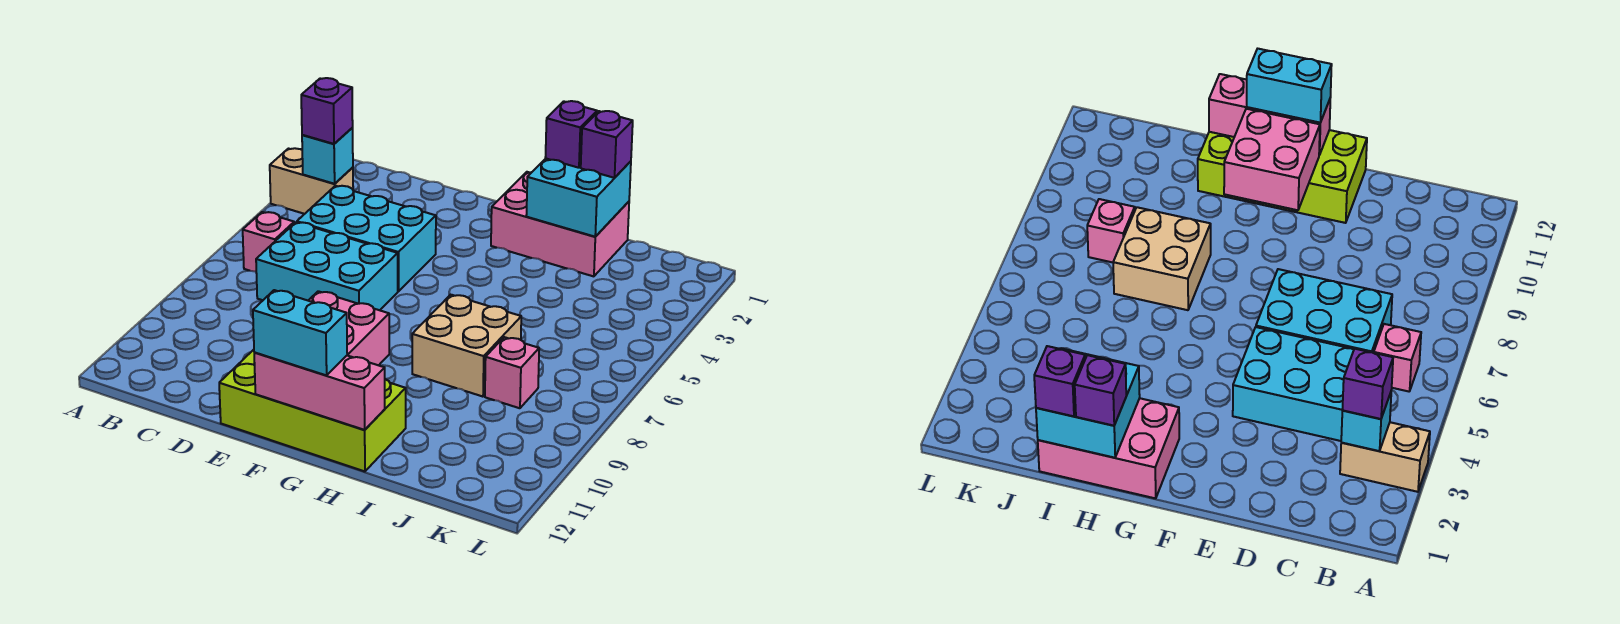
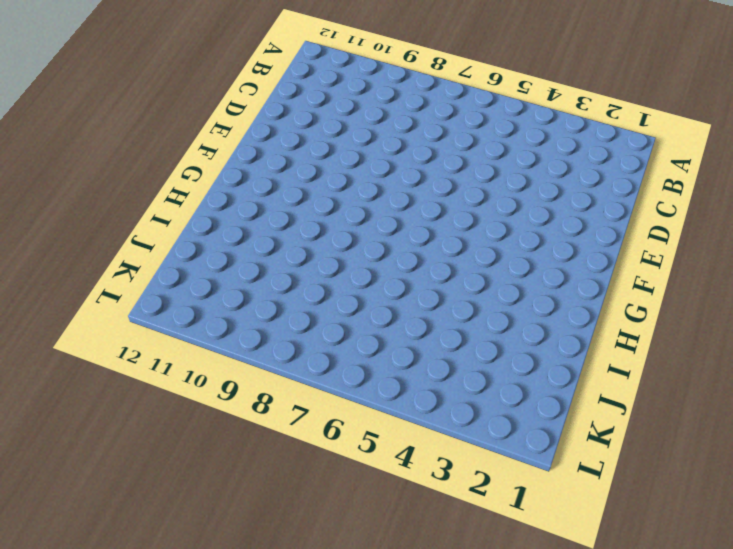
none -> tan 1x2 brick [270,148,353,214]
none -> pink 1x1 brick [243,212,294,272]
none -> cyan 2x3 brick [297,186,436,291]

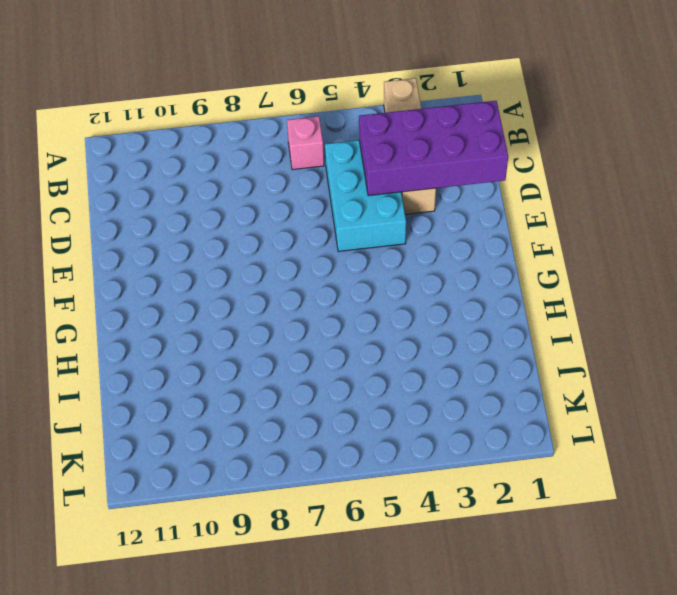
tan 1x4 brick [384,78,436,214] -> tan 1x2 brick [270,148,353,214]
purple 2x4 brick [359,101,508,196] -> none
none -> cyan 2x3 brick [256,222,398,310]
none -> lime 2x4 brick [219,350,406,471]
none -> pink 2x3 brick [491,172,629,276]

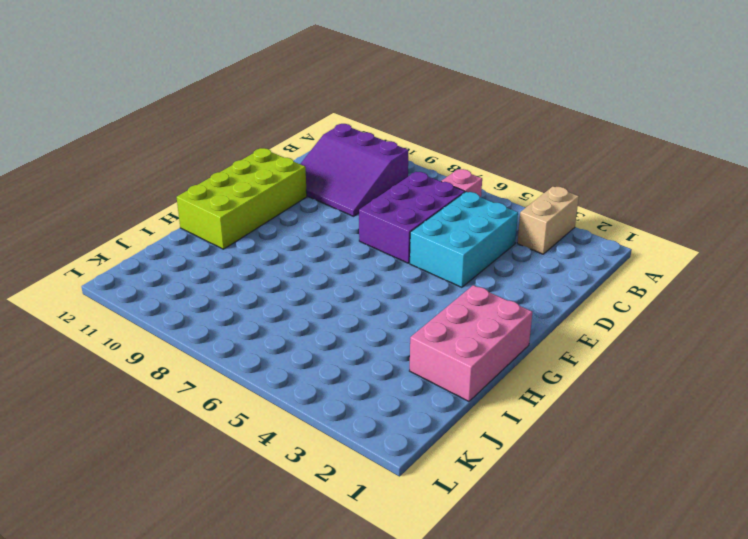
purple 3x3 slope [301,124,408,216] -> none
purple 2x3 brick [359,172,465,263] -> cyan 2x3 brick [256,222,398,310]
none -> tan 2x2 brick [412,295,521,397]
none -> pink 1x1 brick [485,337,539,408]
none -> cyan 1x1 brick [302,128,353,184]

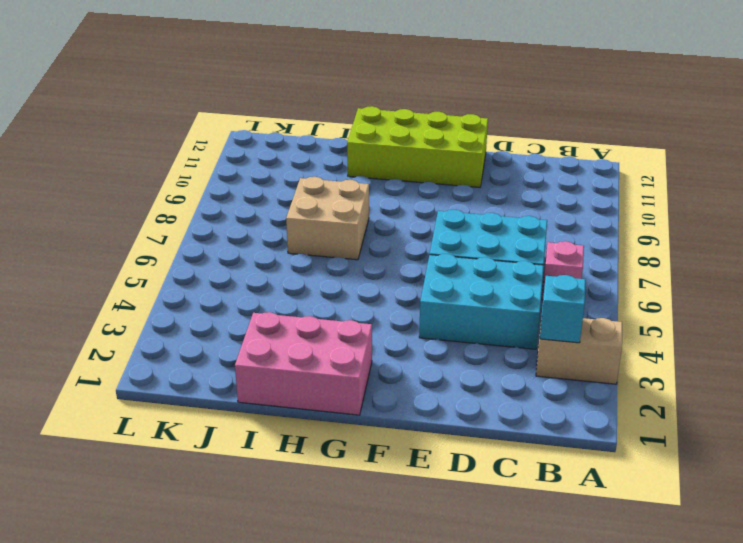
none -> pink 1x1 brick [485,337,539,408]
none -> pink 2x2 brick [308,291,389,365]
none -> pink 1x3 brick [254,352,385,430]

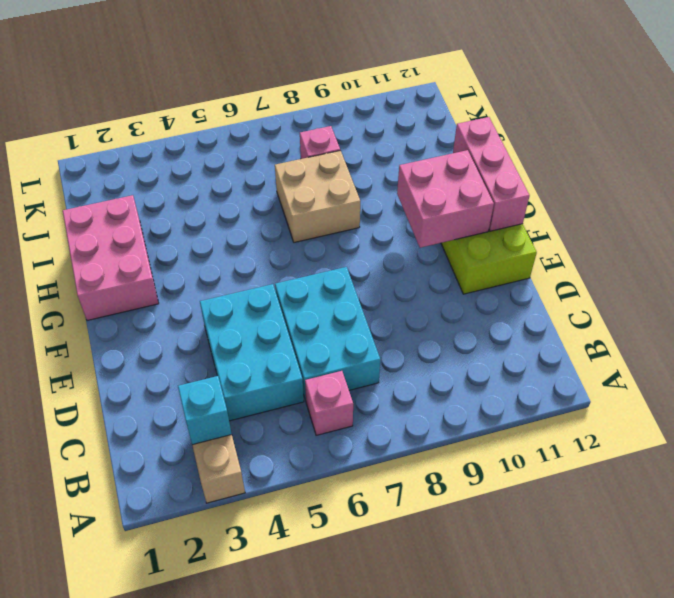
none -> cyan 2x2 brick [526,159,631,237]
none -> purple 1x1 brick [301,78,353,144]
none -> cyan 1x2 brick [253,290,347,375]

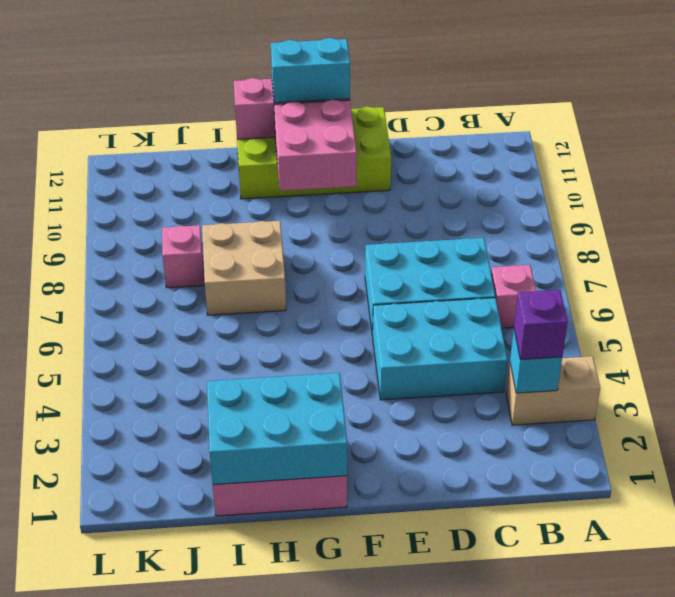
cyan 2x3 brick [207,373,347,485] -> cyan 2x2 brick [526,159,631,237]
none -> purple 1x1 brick [545,101,597,168]
none -> purple 1x1 brick [581,111,633,178]

